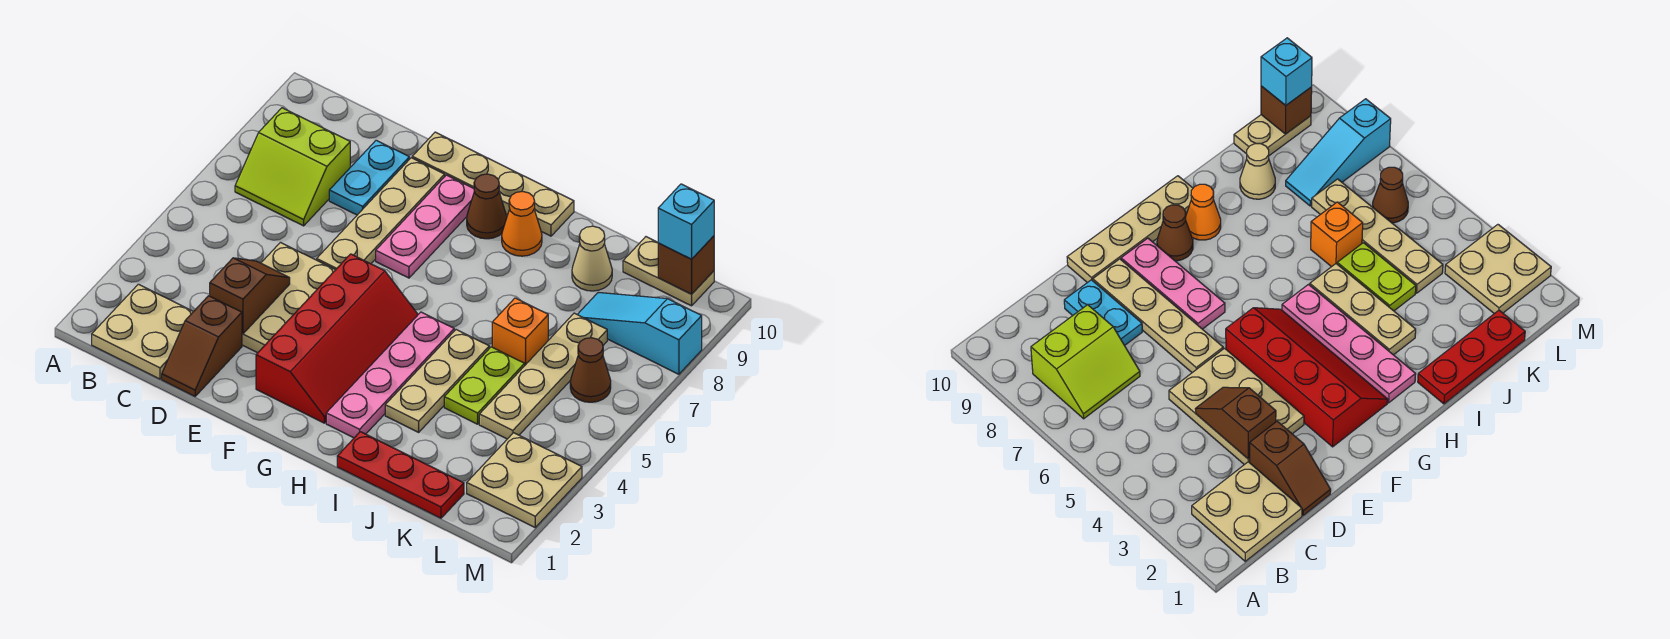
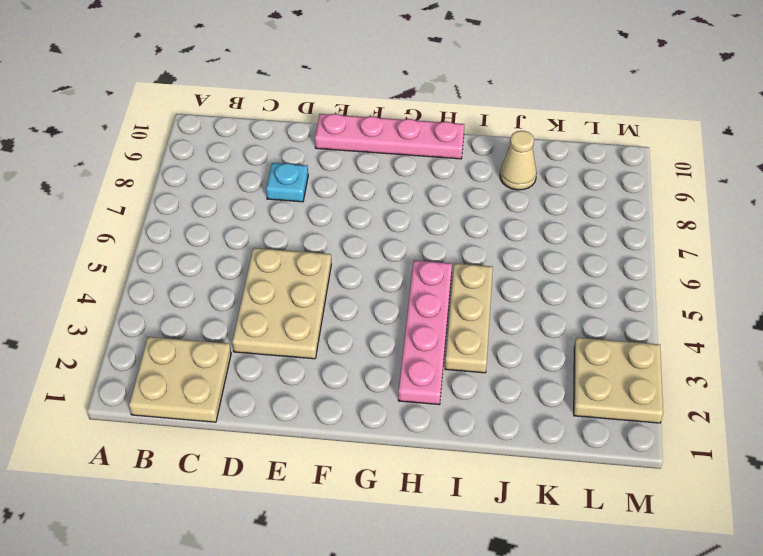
cyan 1x1 plate [266,163,308,202] -> cyan 1x2 plate [329,140,409,215]
pink 1x4 plate [315,114,464,159] -> tan 1x4 plate [412,132,574,236]
none -> lime 2x2 slope [235,108,350,226]
none -> brown 1x2 slope [162,296,242,396]
none -> tan 1x4 plate [317,158,445,270]

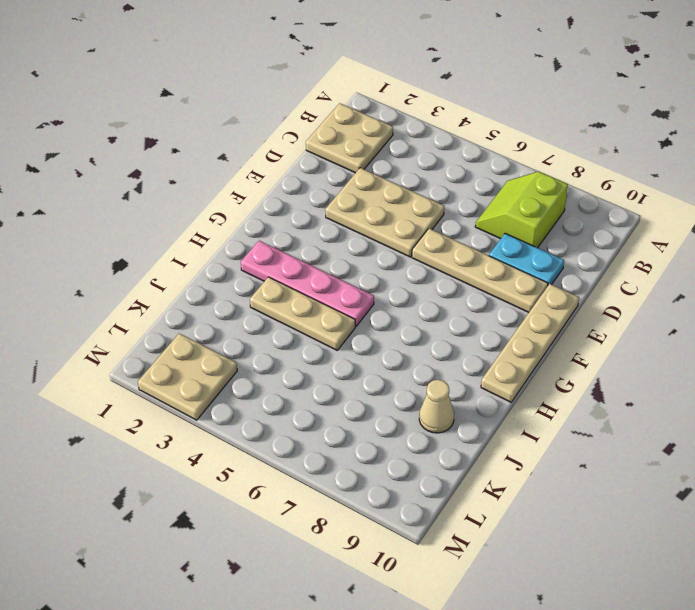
none -> brown 1x2 slope [162,296,242,396]
none -> red 2x4 slope [256,254,418,423]
none -> pink 1x3 plate [376,175,474,278]

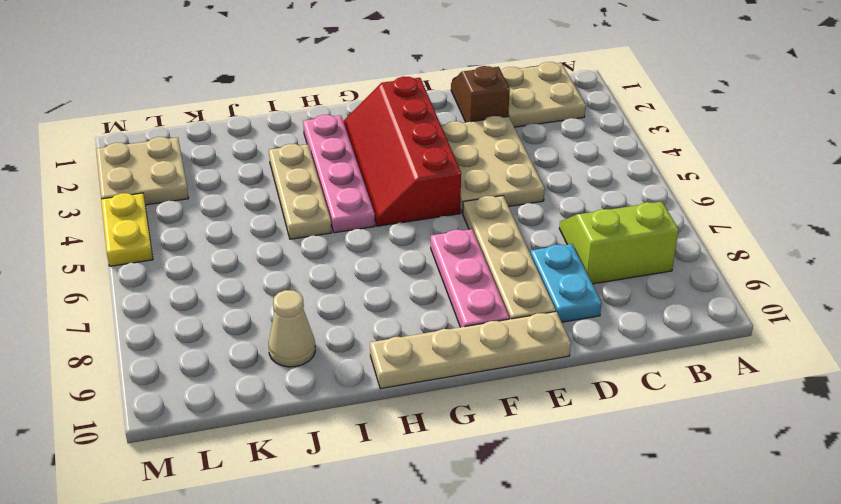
yellow 1x2 plate [101,193,153,266] -> none
none -> brown 1x1 cone [467,174,507,239]
none -> orange 1x1 cone [502,191,542,256]
none -> red 1x3 plate [337,432,464,518]

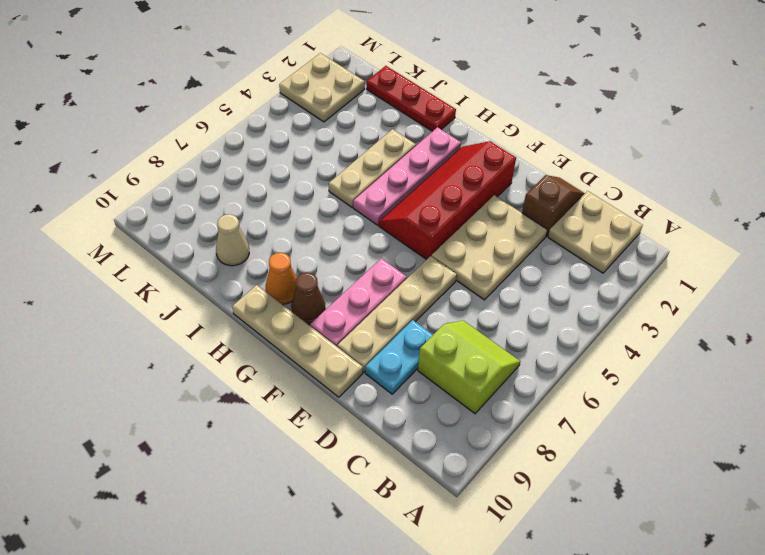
none -> lime 1x2 plate [444,347,525,424]
none -> orange 1x1 brick [492,298,548,365]
none -> tan 1x4 plate [479,313,607,439]

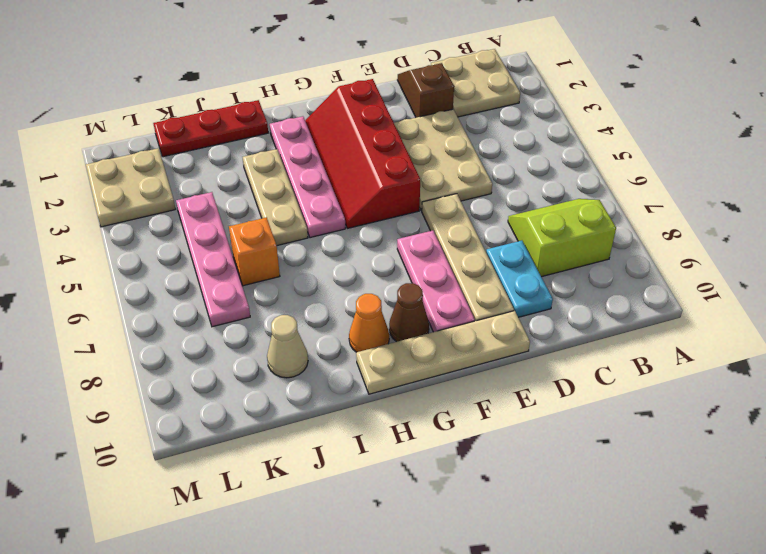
pink 1x4 plate [176,192,250,327] -> tan 1x4 plate [479,313,607,439]
none -> lime 1x2 plate [444,347,525,424]
none -> cyan 1x3 slope [577,292,702,374]
none -> tan 1x2 plate [623,237,714,306]

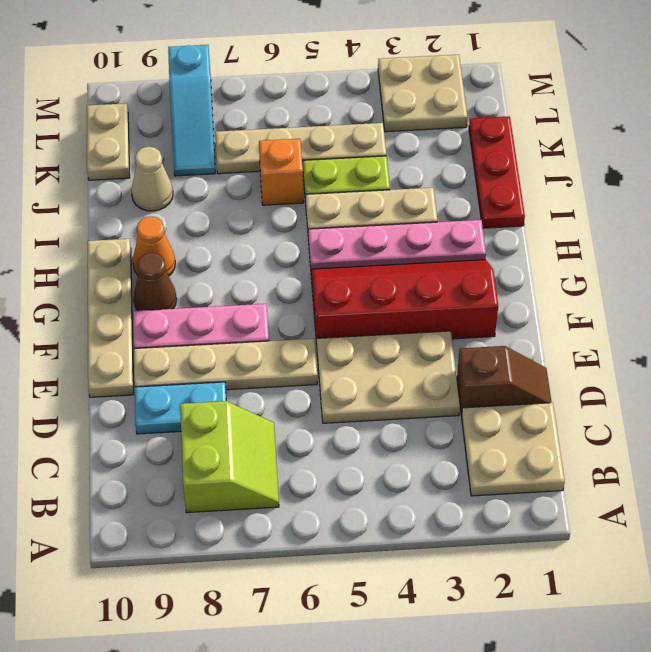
none -> brown 1x1 cone [570,338,611,402]
none -> brown 1x2 slope [210,258,290,334]
none -> brown 1x1 brick [658,236,714,294]

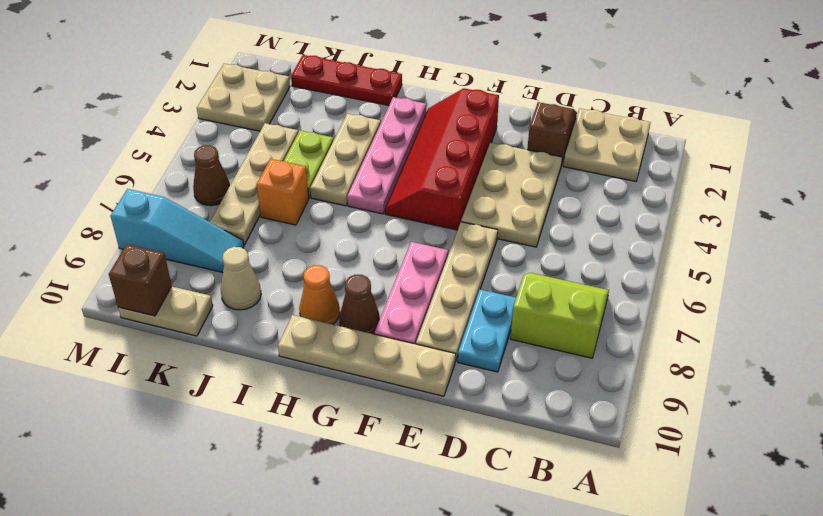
none -> brown 1x2 slope [210,258,290,334]
none -> cyan 1x1 brick [658,184,714,259]

